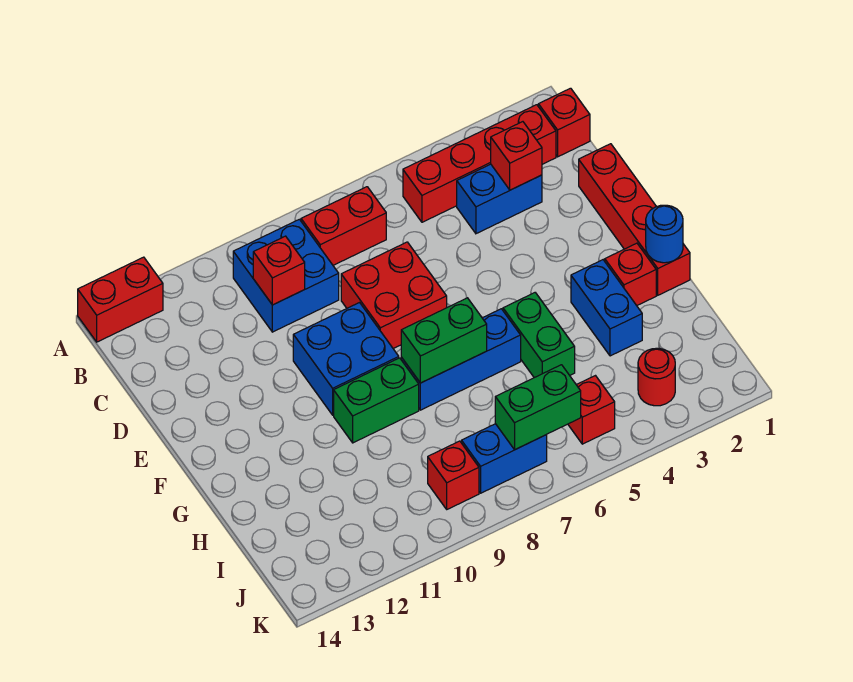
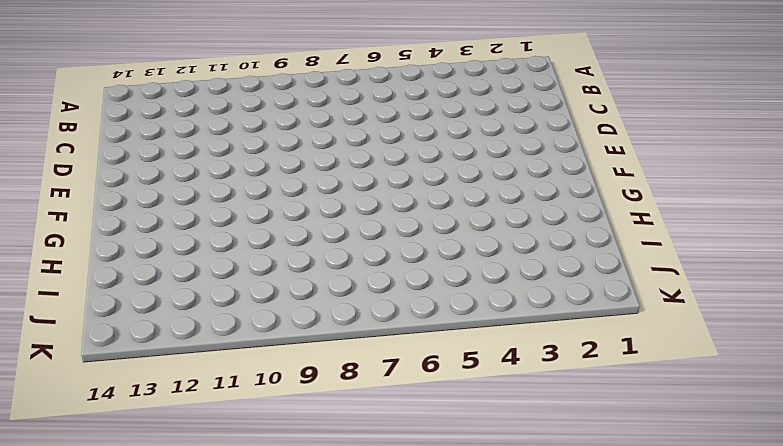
none -> red 1x2 brick [78,257,163,342]
none -> red 1x1 brick [538,88,590,157]
none -> red 1x4 brick [403,105,556,222]

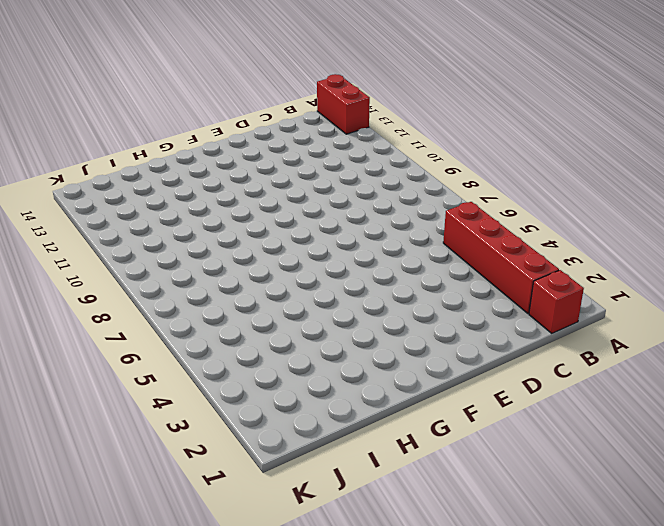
none -> red 1x2 brick [301,187,386,265]
none -> blue 2x2 brick [233,219,339,332]
none -> blue 1x2 brick [457,164,542,234]

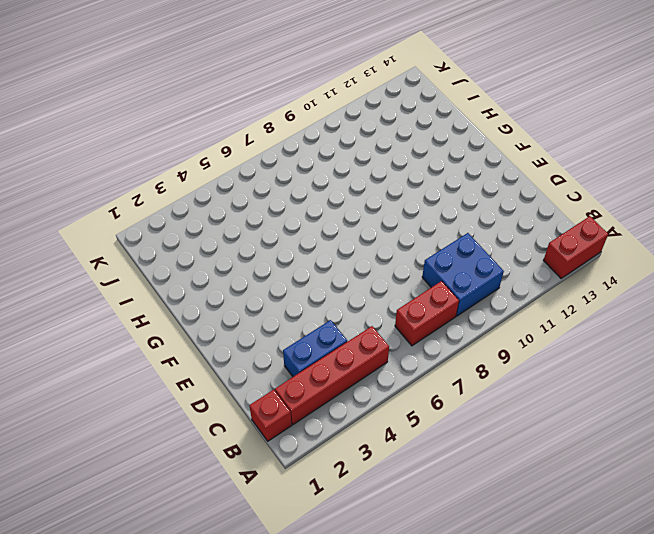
none -> red 1x4 brick [579,144,690,295]
none -> red 2x2 brick [341,242,447,349]
none -> blue 2x2 brick [293,303,399,415]

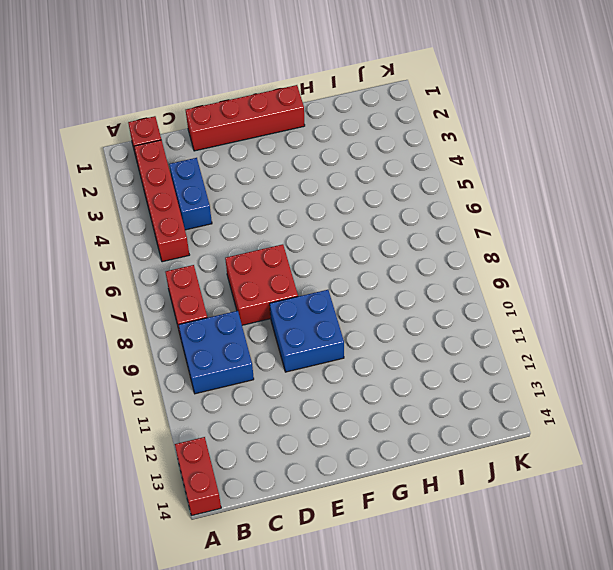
none -> red 1x1 brick [605,243,656,306]
none -> blue 1x2 brick [571,260,642,356]
none -> green 1x2 brick [503,293,575,378]

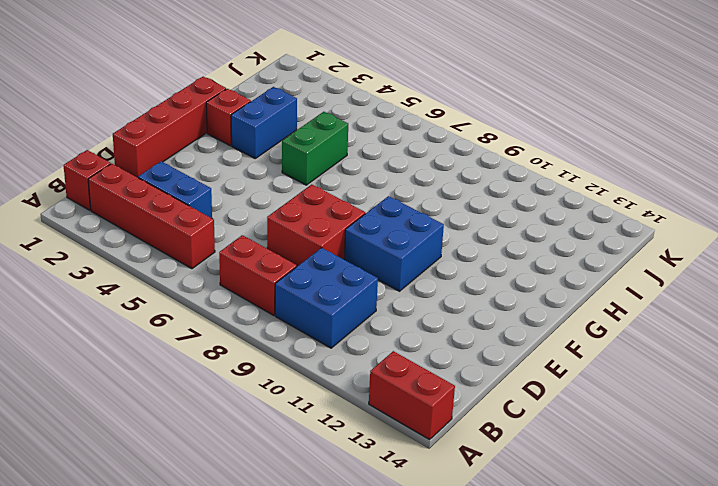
none -> blue 1x3 brick [401,309,521,410]
none -> green 1x2 brick [334,358,419,443]
none -> red 1x1 round brick [638,348,675,406]

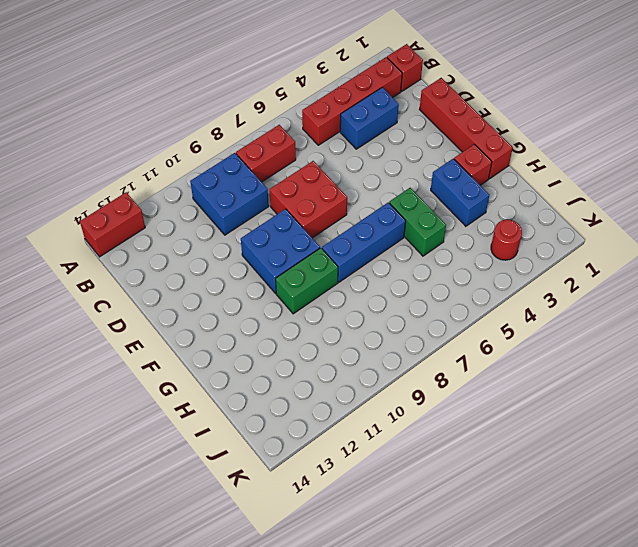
none -> red 1x1 brick [568,376,615,444]
none -> blue 1x2 brick [462,424,547,493]
none -> red 1x1 brick [428,441,479,509]

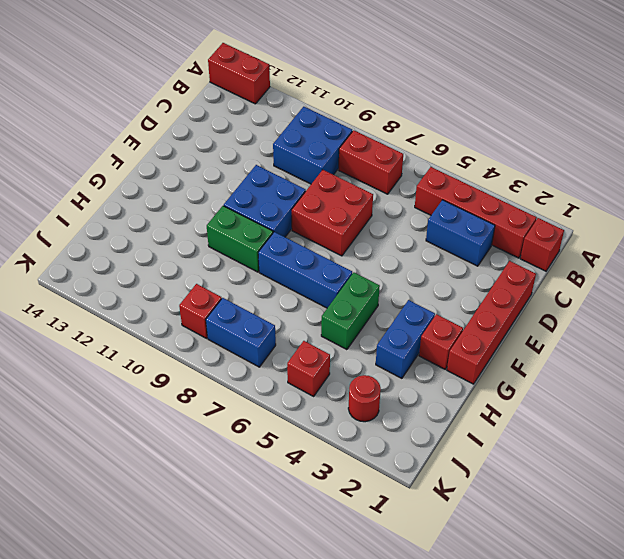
none -> red 1x1 brick [491,122,542,190]
none -> red 1x1 brick [253,236,305,305]
none -> blue 1x1 round brick [646,205,683,263]

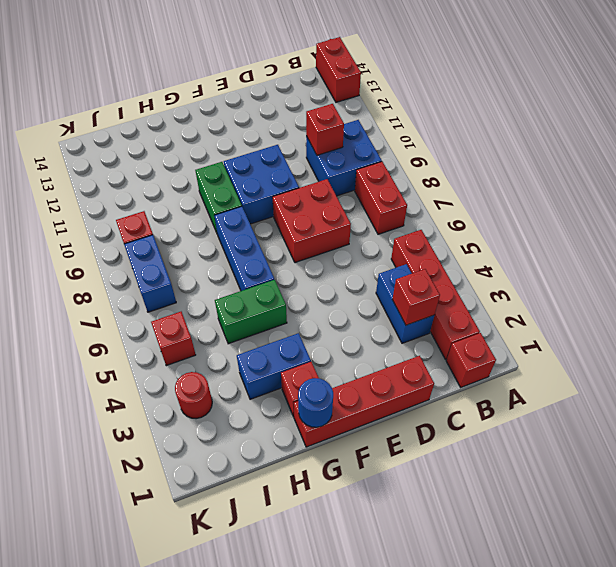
none -> green 1x2 brick [401,298,487,383]
none -> green 1x2 brick [495,365,581,450]

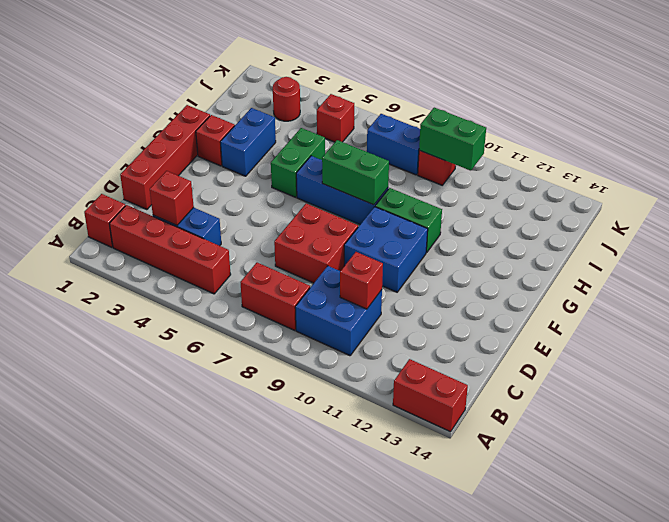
green 1x2 brick [419,108,486,171] -> green 1x2 brick moved to [495,365,581,450]
none -> blue 1x1 round brick [646,205,683,263]

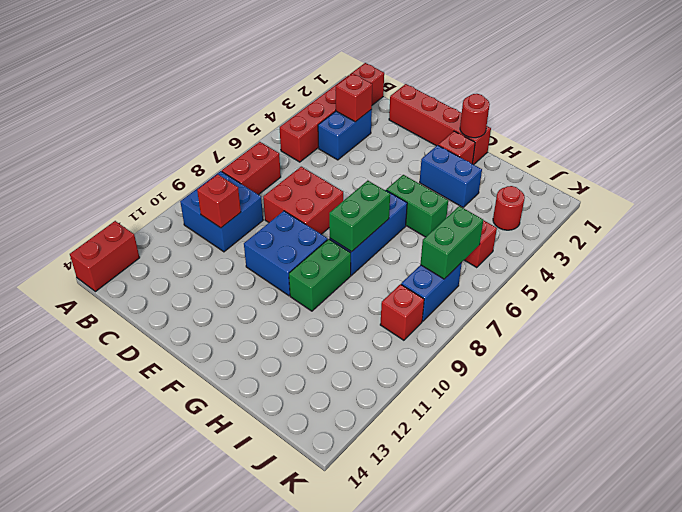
red 1x1 round brick [460,94,490,138] -> blue 1x1 round brick [646,205,683,263]

